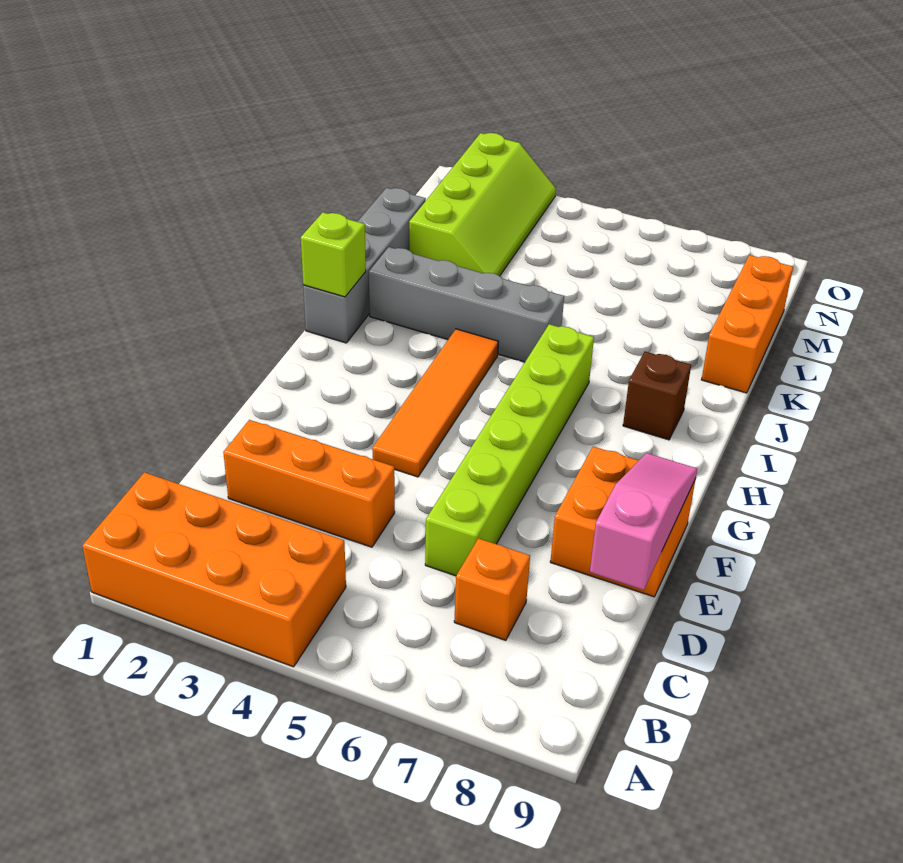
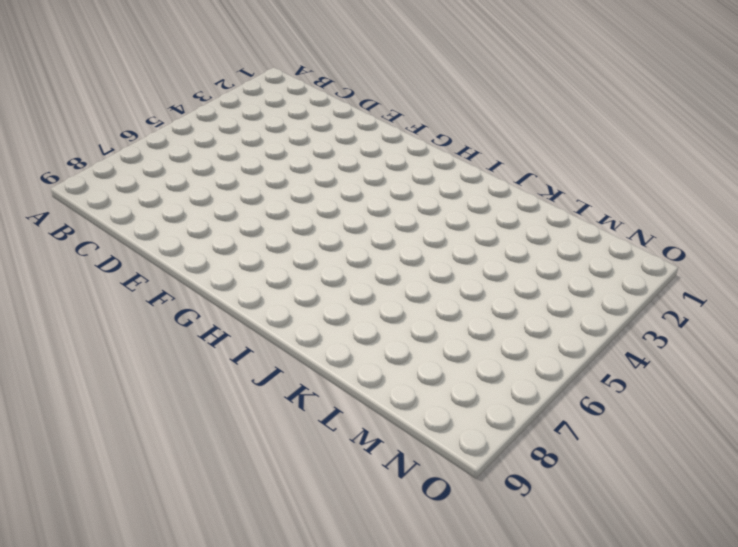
none -> orange 2x4 brick [82,472,346,667]
none -> orange 1x1 brick [454,538,530,640]
none -> orange 1x3 brick [223,420,395,547]

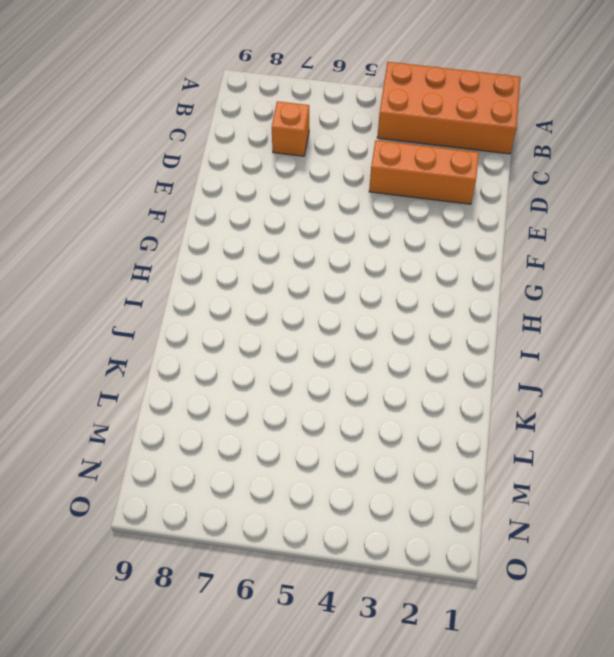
none -> lime 1x6 brick [425,324,594,576]
none -> orange 2x2 brick [550,447,696,597]
none -> orange 1x4 tile [372,329,498,477]

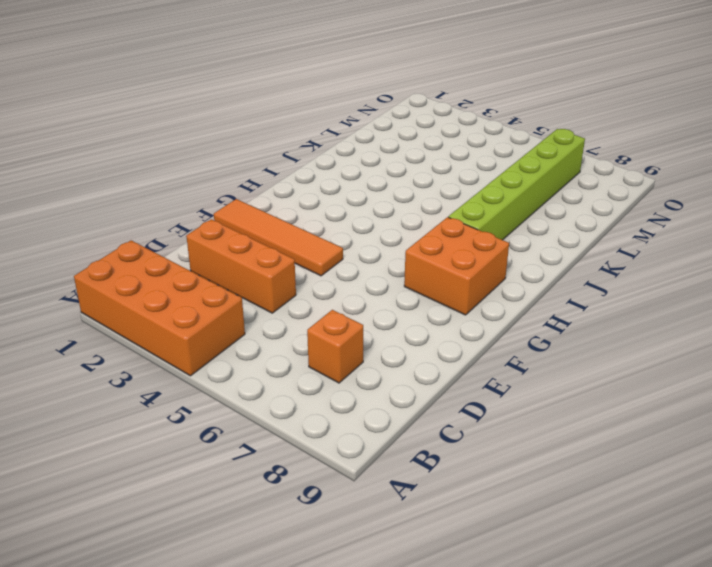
orange 1x4 tile [214,199,343,276] -> orange 1x4 tile turned to [372,329,498,477]
orange 2x2 brick [404,217,509,315] -> orange 2x2 brick moved to [550,447,696,597]
lime 1x6 brick [448,129,585,240] -> lime 1x6 brick moved to [425,324,594,576]
none -> grey 1x4 brick [303,188,426,343]
none -> brown 1x1 brick [623,352,691,440]
none -> grey 1x4 brick [369,247,564,362]

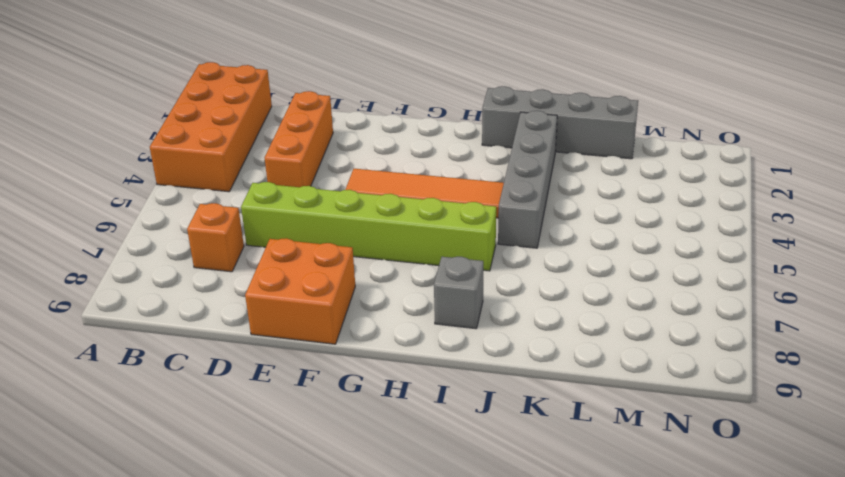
grey 1x1 brick [434,257,483,329] -> brown 1x1 brick [623,352,691,440]
none -> orange 1x3 brick [701,255,793,393]
none -> lime 2x4 slope [409,133,556,276]
none -> pink 1x3 slope [590,453,697,590]

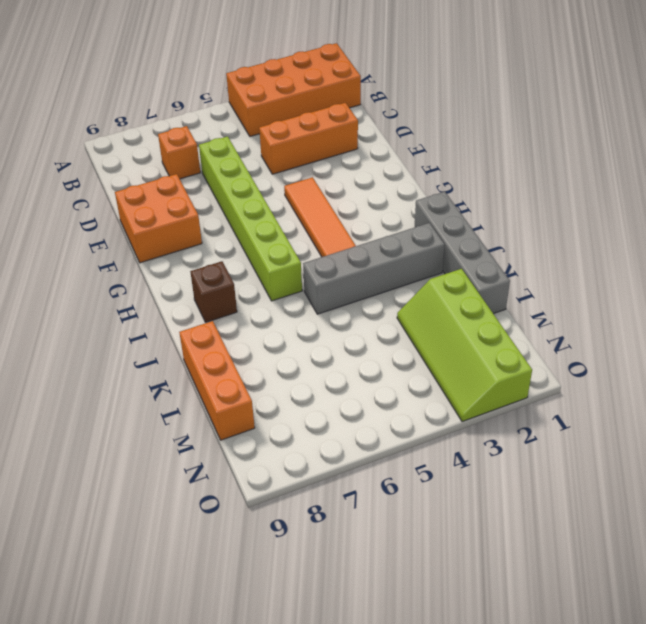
none -> pink 1x3 slope [590,453,697,590]
none -> lime 1x1 brick [301,212,366,297]

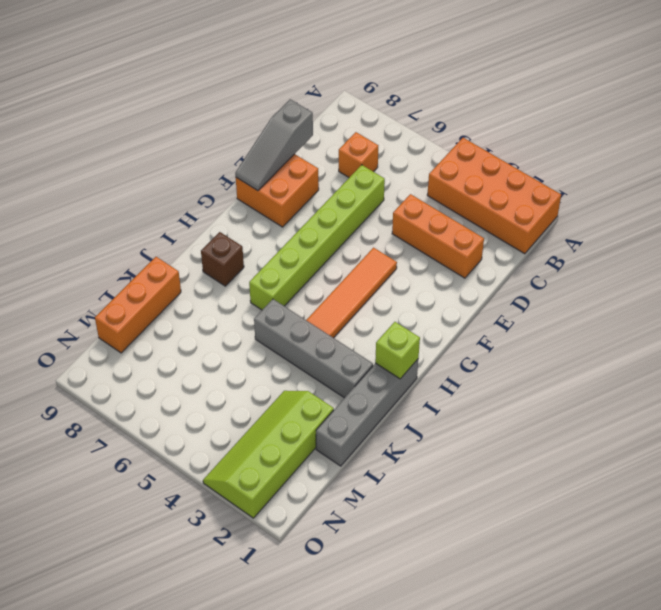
grey 1x3 slope [235,99,313,191] -> pink 1x3 slope [590,453,697,590]

